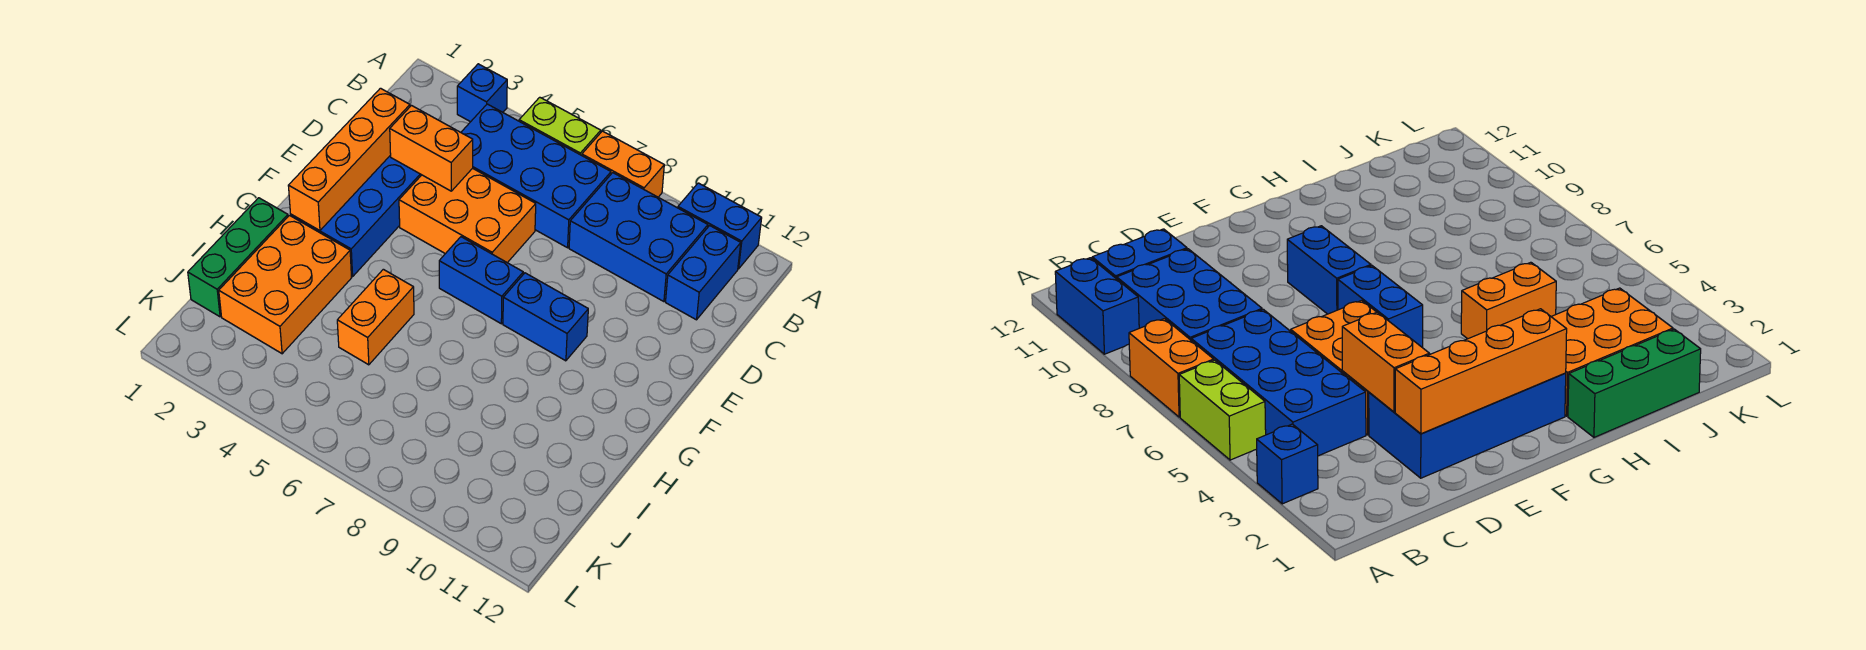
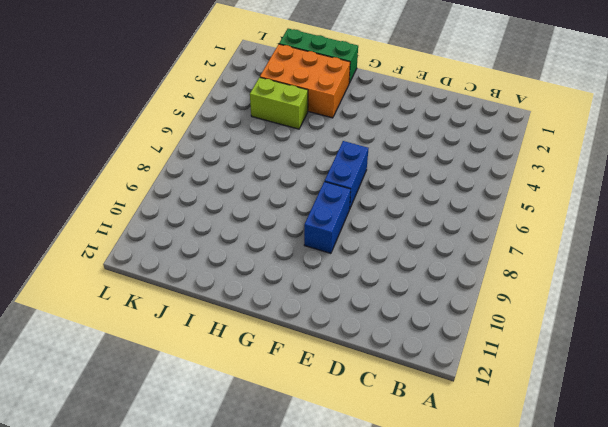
lime 1x2 brick [250,77,308,129] -> lime 1x2 brick turned to [519,97,601,155]
none -> blue 1x1 brick [457,64,507,122]
none -> orange 1x2 brick [582,131,664,197]
none -> blue 1x2 brick [678,183,762,269]

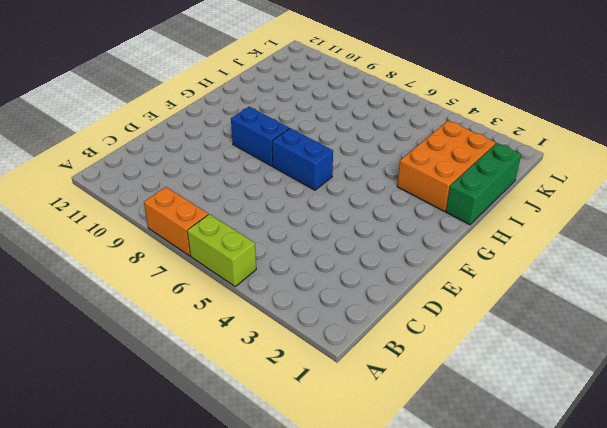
none -> blue 1x1 brick [457,64,507,122]
none -> blue 1x2 brick [678,183,762,269]
none -> blue 2x4 brick [461,104,611,248]

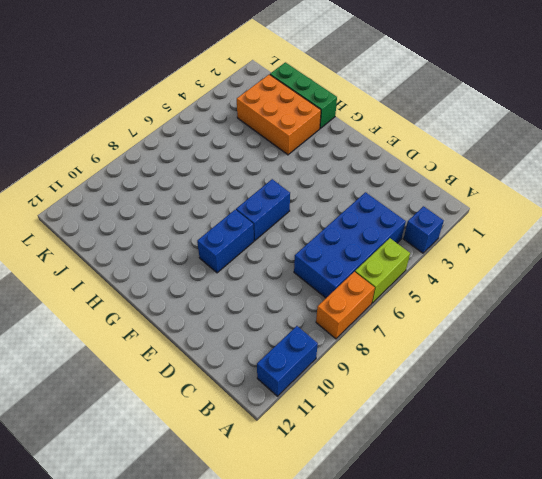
none -> blue 2x3 brick [569,173,708,302]
none -> blue 1x2 brick [666,226,741,320]
none -> blue 2x4 brick [291,155,421,277]

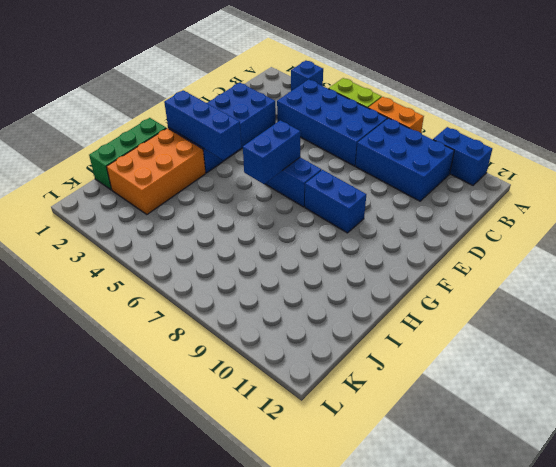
blue 1x2 brick [243,120,301,184] -> blue 1x2 brick moved to [666,226,741,320]
blue 1x3 brick [164,90,241,160] -> orange 1x4 brick [288,88,410,231]
none -> orange 2x3 brick [399,168,536,263]
none -> orange 1x2 brick [337,269,414,365]
none -> orange 1x2 brick [390,106,473,191]

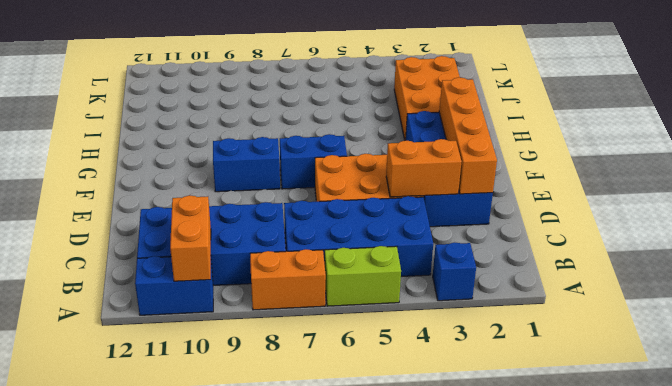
orange 1x2 brick [170,195,211,281] -> orange 1x2 brick moved to [337,269,414,365]
none -> green 1x3 brick [188,198,288,317]

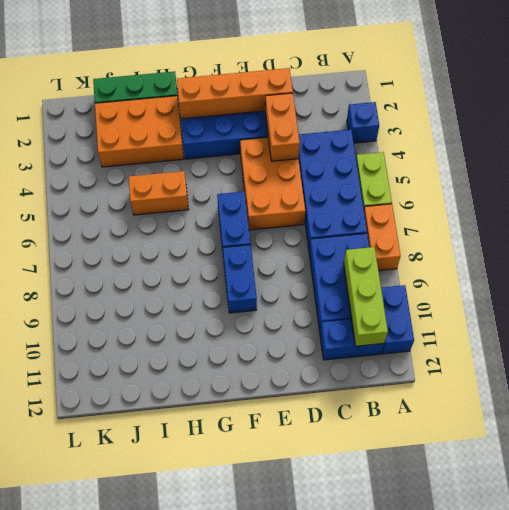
lime 1x3 brick [344,247,388,346] -> none

